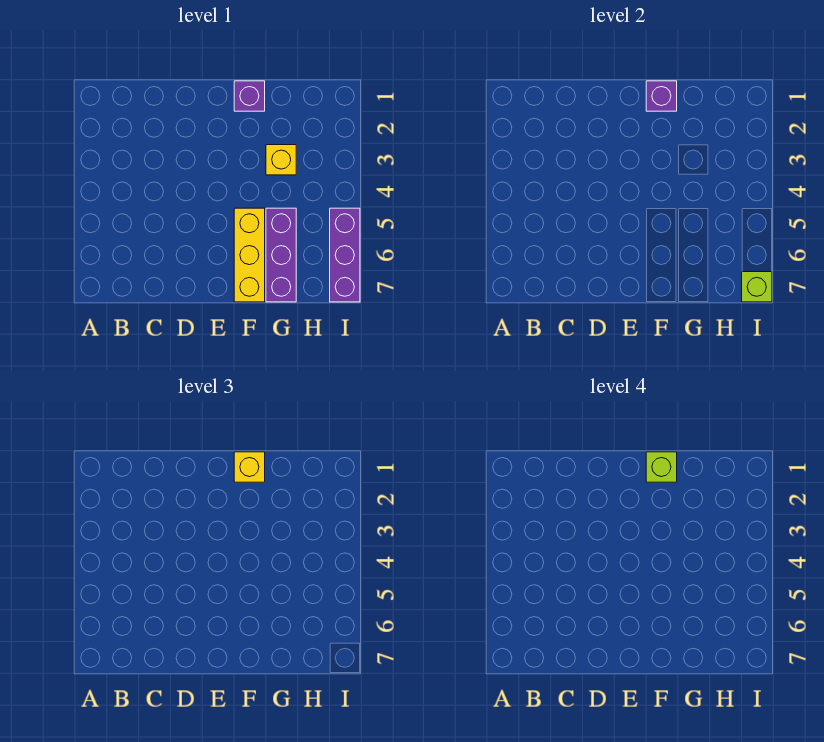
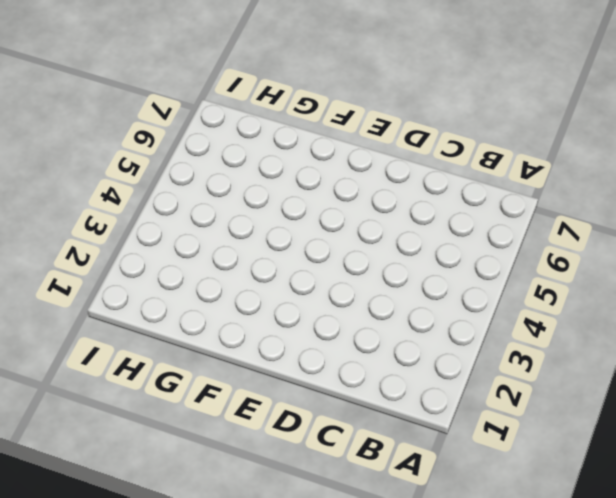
none -> purple 1x1 brick [234,81,265,111]
none -> yellow 1x3 brick [234,208,265,302]

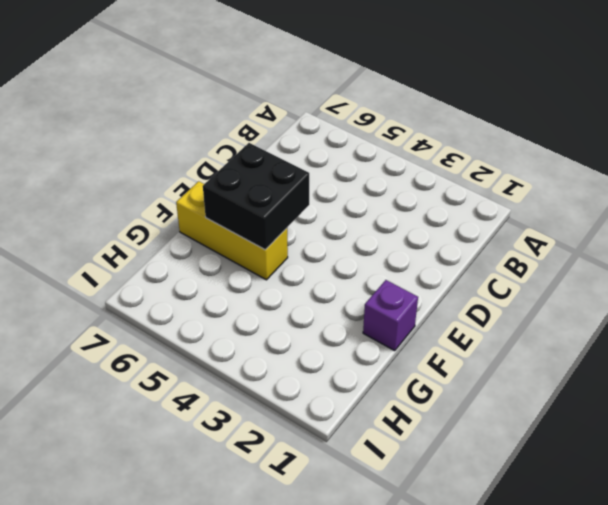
black 2x2 brick [203,143,309,250] -> none
none -> yellow 1x1 brick [266,145,296,175]
none -> purple 1x3 brick [266,208,296,302]

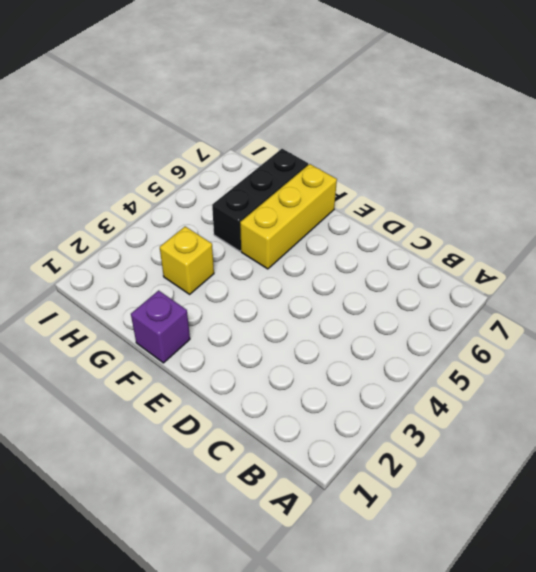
black 1x3 brick [212,149,308,251] -> purple 1x3 brick [266,208,296,302]
none -> purple 1x3 brick [330,208,360,302]
none -> purple 1x1 brick [646,81,677,111]

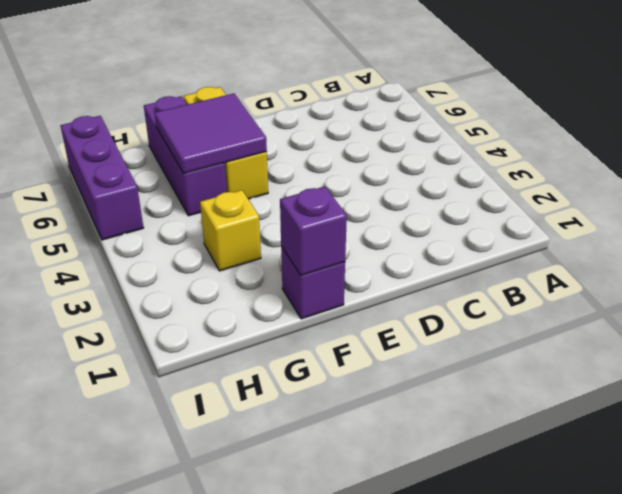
purple 2x2 tile [155,93,267,173] -> none
none -> lime 1x1 brick [742,272,772,302]
none -> yellow 1x1 brick [234,452,265,482]

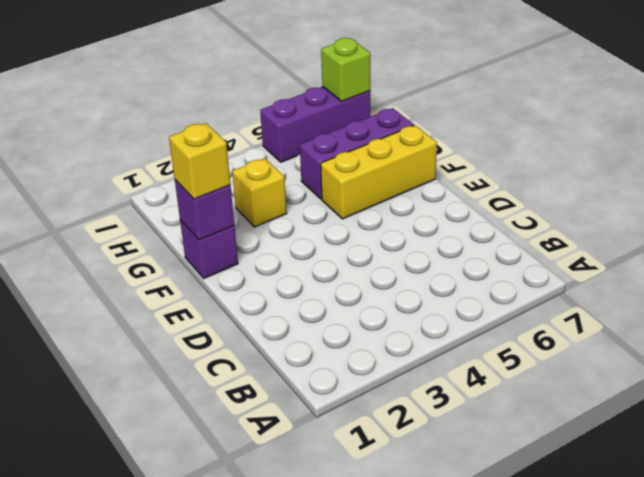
none -> lime 1x1 brick [646,452,677,482]

